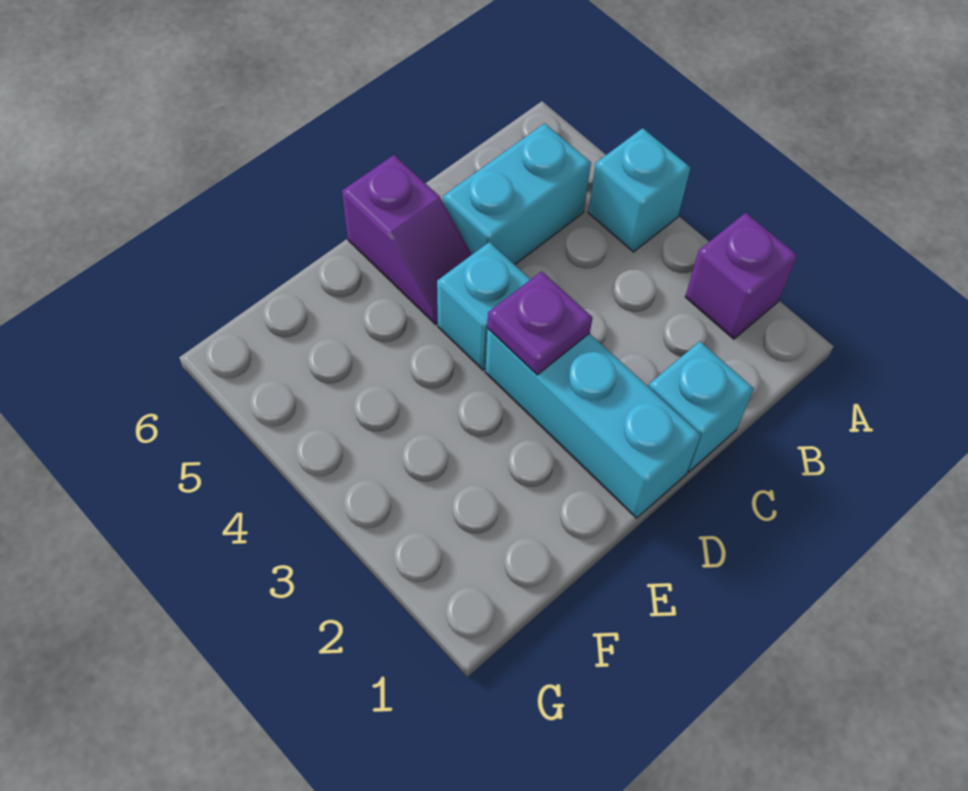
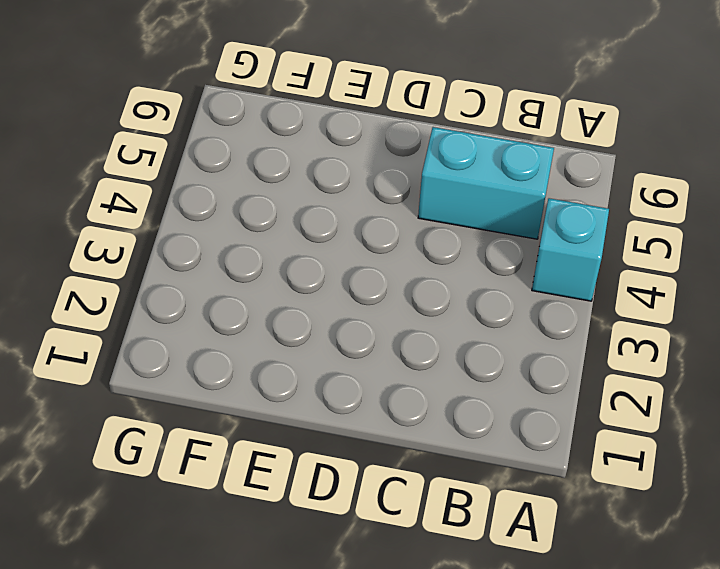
none -> purple 1x1 brick [685,213,797,339]
none -> cyan 1x1 brick [649,342,754,472]

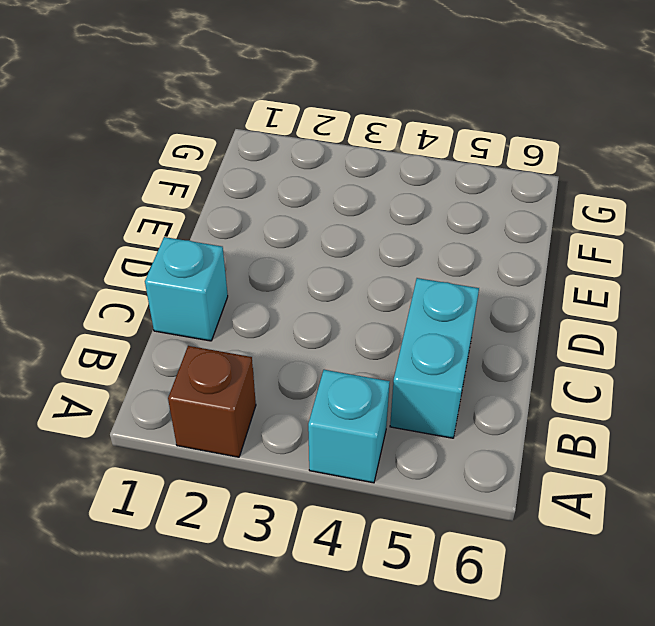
brown 1x1 brick [168,346,256,457] -> purple 1x1 brick [685,213,797,339]
none -> cyan 1x3 brick [485,329,701,518]
none -> cyan 1x1 brick [437,242,531,370]

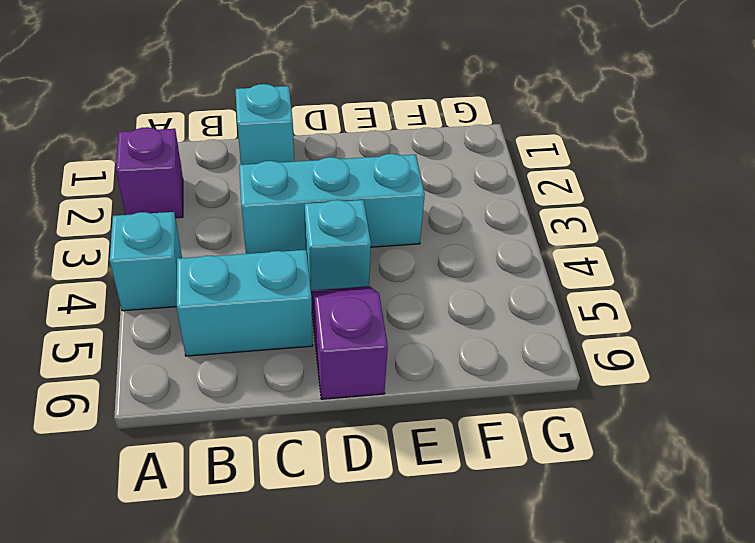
cyan 1x3 brick [239,154,425,254] -> cyan 1x3 brick turned to [485,329,701,518]
none -> purple 1x1 plate [487,271,592,375]

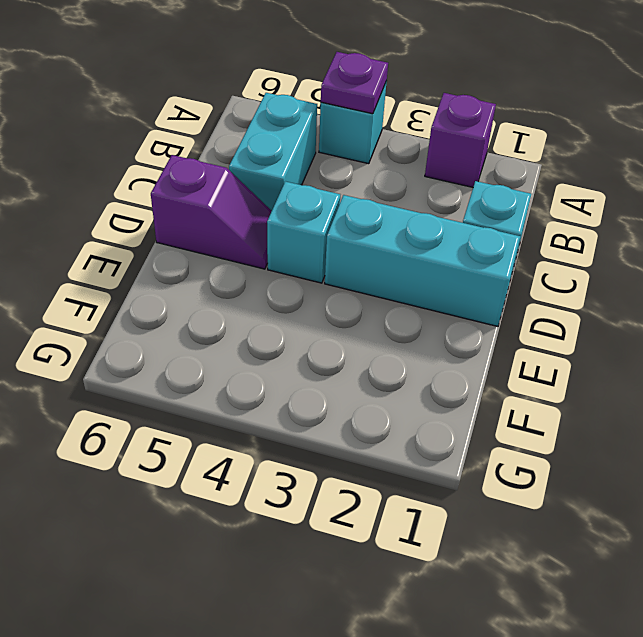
purple 1x1 plate [321,52,388,114] -> purple 1x1 plate moved to [487,271,592,375]

